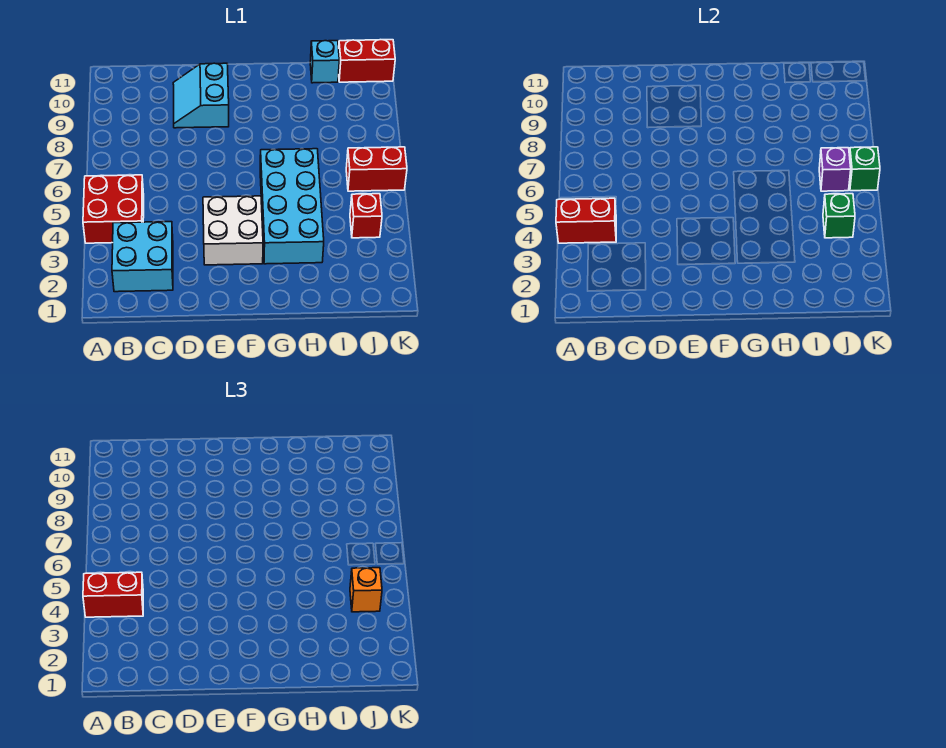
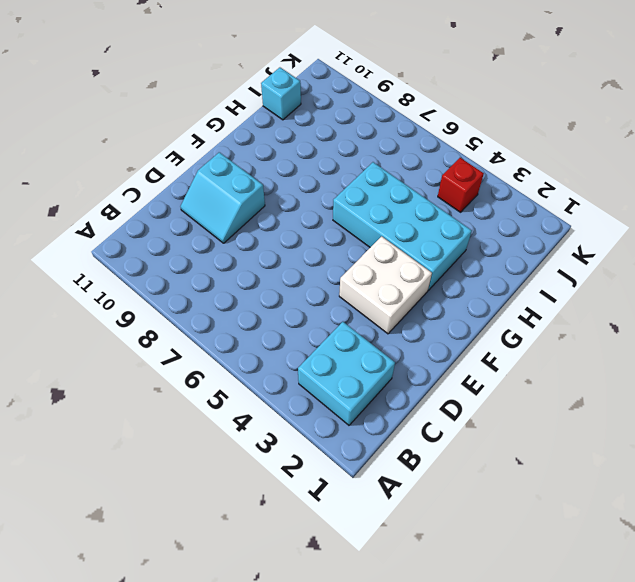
none -> red 2x2 brick [83,175,144,243]
none -> red 1x2 brick [346,147,407,191]
none -> red 1x2 brick [339,40,395,82]

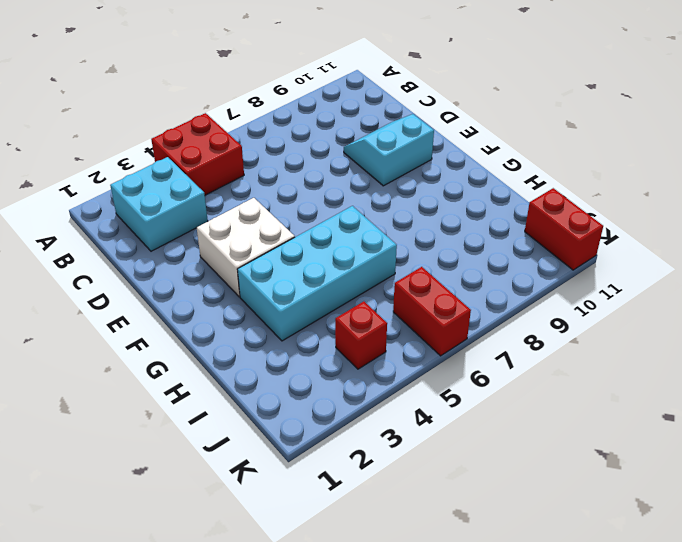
none -> cyan 1x1 brick [310,41,339,83]
none -> red 1x2 brick [556,198,616,243]
none -> green 1x1 brick [823,194,855,238]

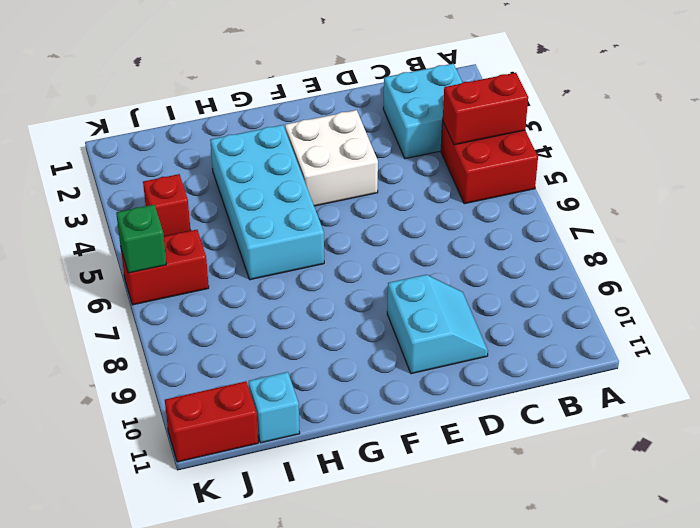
none -> green 1x1 brick [823,194,855,238]
none -> purple 1x1 brick [819,148,851,191]
none -> red 1x2 brick [83,572,143,617]

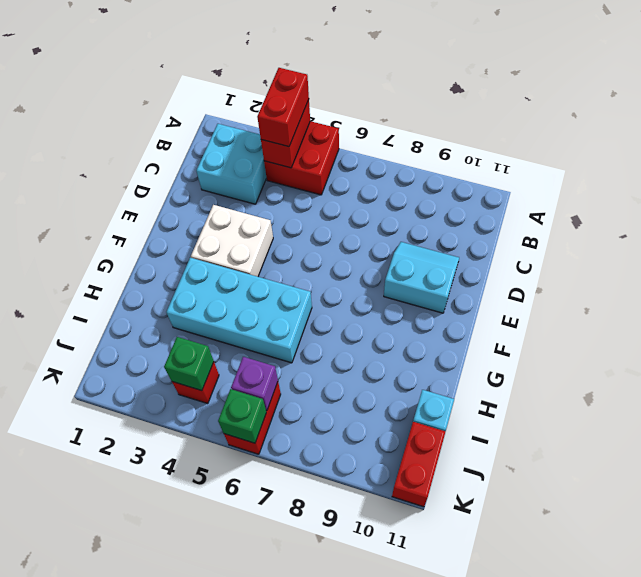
none -> orange 1x1 brick [350,568,382,612]

